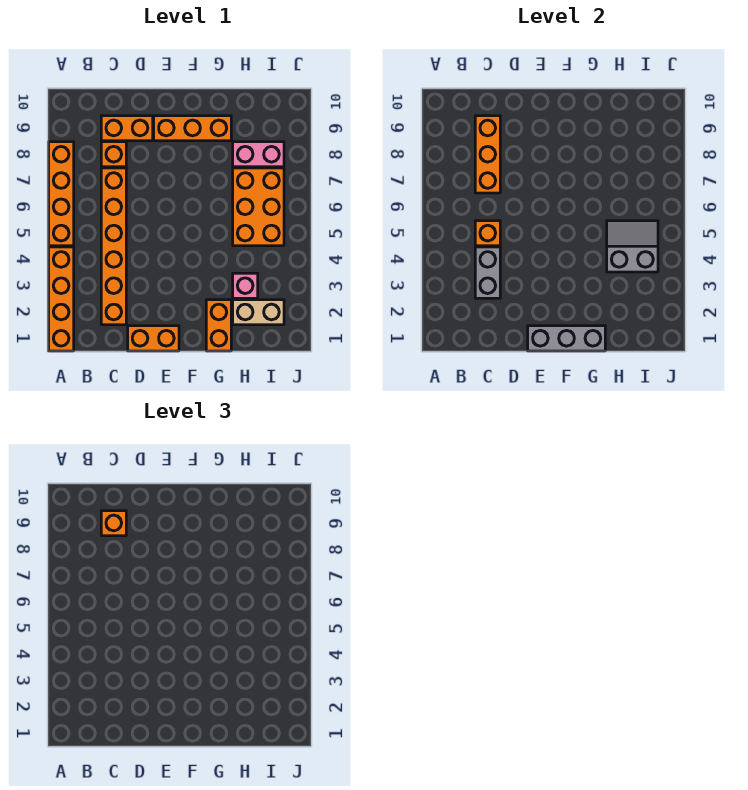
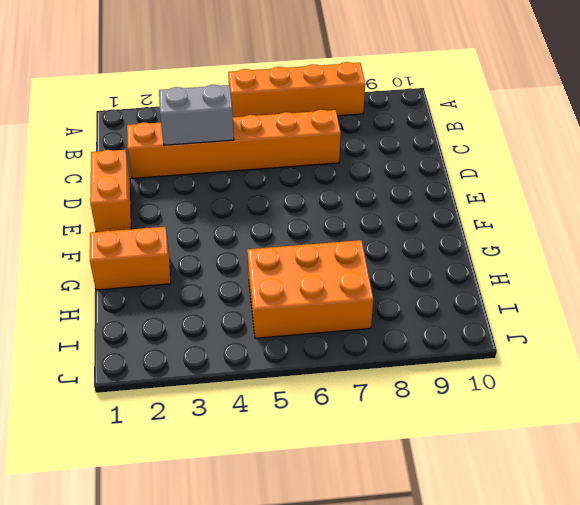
none -> orange 1x4 brick [49,247,74,351]
none -> orange 1x1 brick [101,142,126,167]
none -> orange 1x2 brick [101,116,153,141]

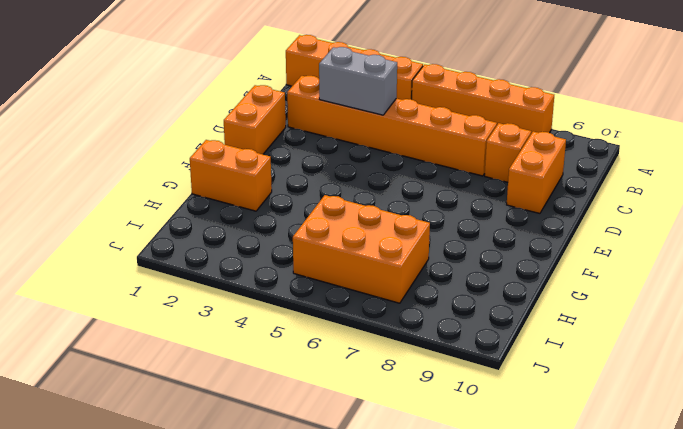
none -> orange 1x3 brick [154,116,231,141]
none -> tan 1x2 brick [233,300,284,325]
none -> pink 1x1 brick [233,273,258,298]

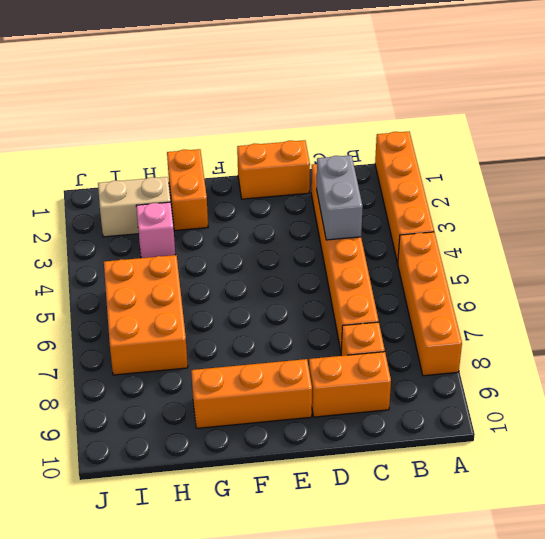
none -> pink 1x2 brick [233,142,284,167]
none -> orange 1x1 brick [475,221,500,246]
none -> orange 1x3 brick [475,116,500,193]

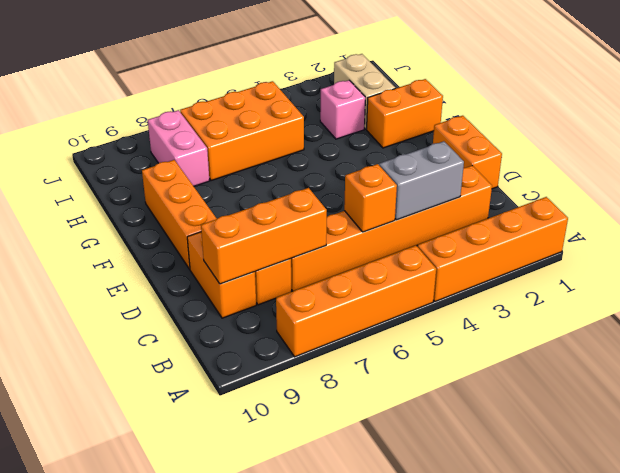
none -> grey 1x3 brick [528,326,605,351]
none -> grey 2x2 slope [607,221,658,272]
none -> orange 1x1 brick [101,511,126,536]

